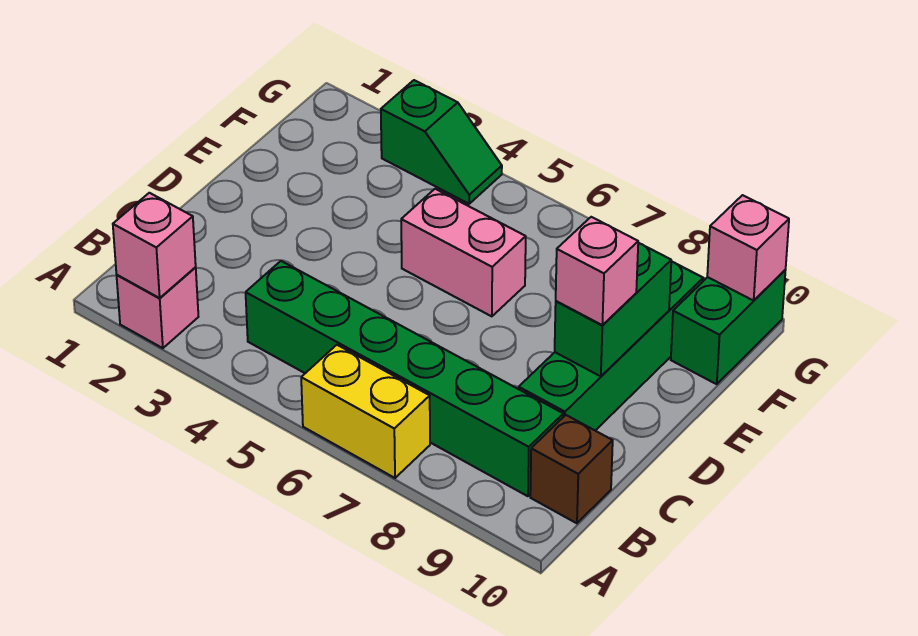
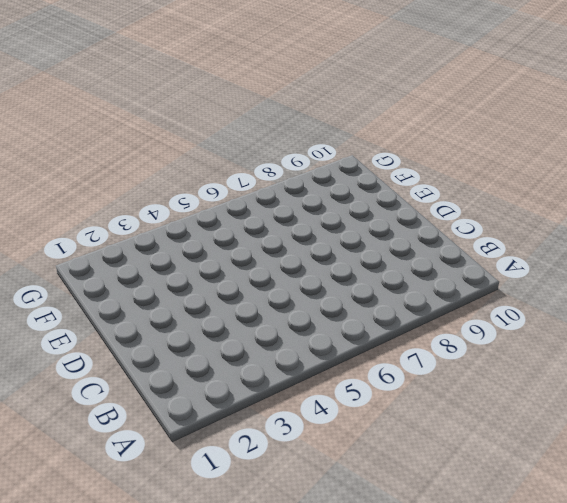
none -> pink 1x1 brick [117,267,198,348]
none -> yellow 1x2 brick [301,345,430,478]
none -> green 1x6 brick [246,261,563,496]

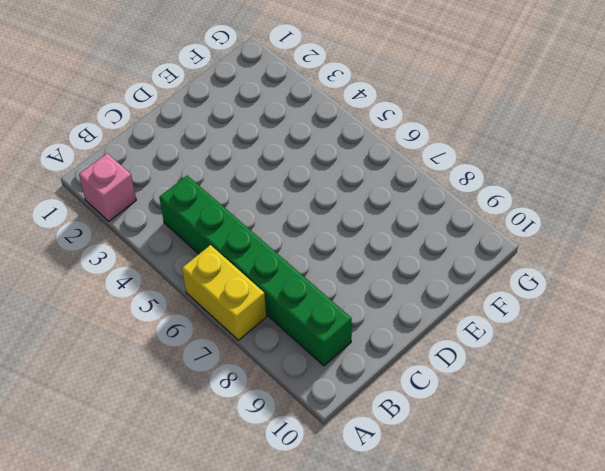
none -> brown 1x1 brick [530,415,613,523]
none -> green 1x4 brick [519,262,703,430]
none -> pink 1x2 brick [401,189,526,316]

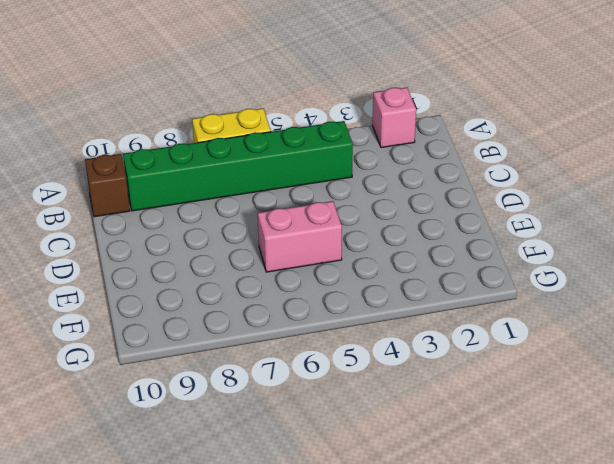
none -> green 1x4 brick [519,262,703,430]
none -> green 1x2 brick [671,270,786,384]
none -> green 1x2 slope [381,80,502,204]

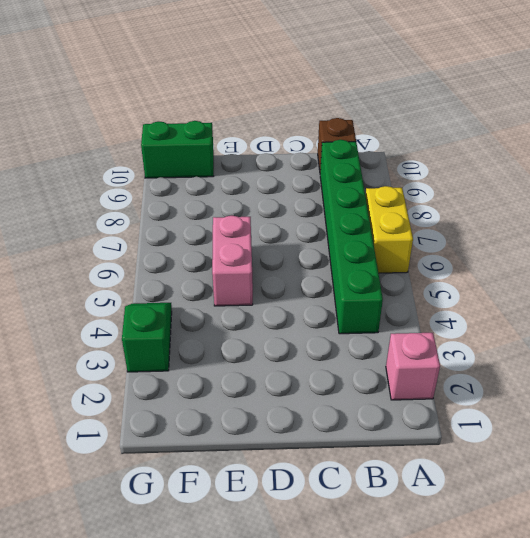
none -> green 1x4 brick [519,262,703,430]
none -> pink 1x1 brick [113,193,196,298]
none -> green 1x2 brick [555,243,672,376]

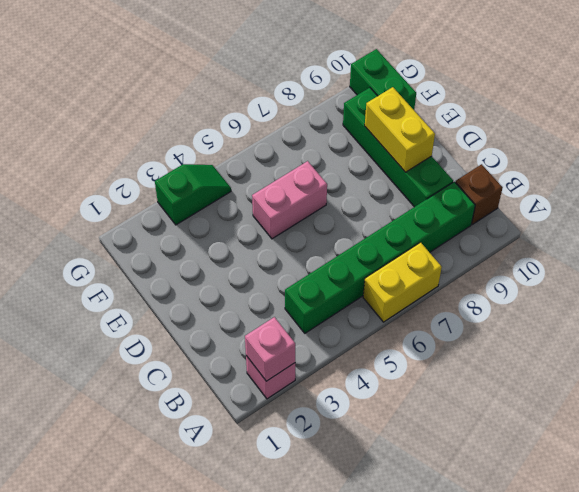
yellow 1x2 brick [365,87,435,172] -> green 1x2 brick [555,243,672,376]
none -> pink 1x1 brick [707,195,789,301]
none -> pink 1x1 brick [556,217,638,325]

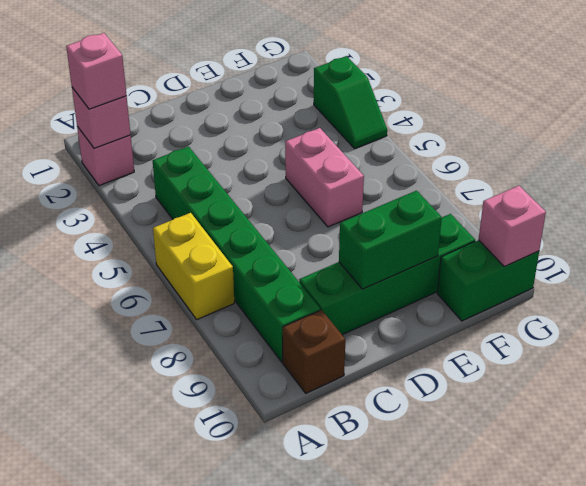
pink 1x1 brick [66,33,127,109] -> pink 1x1 brick moved to [556,217,638,325]

